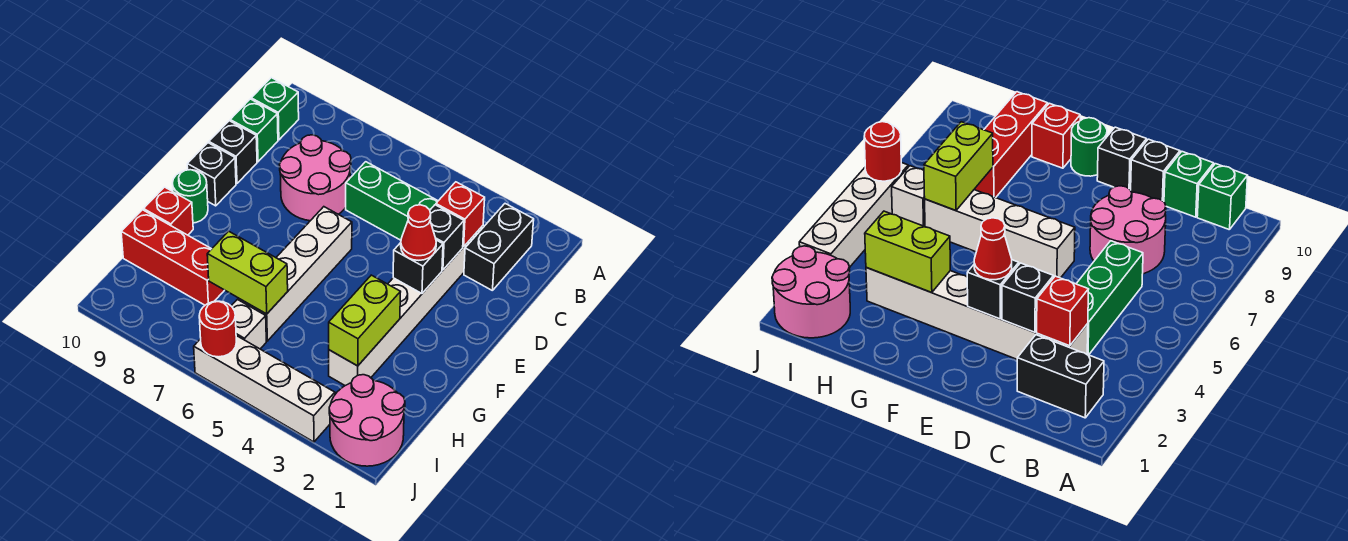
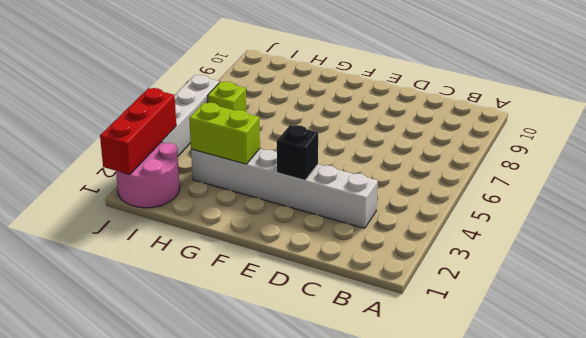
lime 1x1 brick [208,81,246,112] -> white 1x1 brick [232,299,266,349]
red 1x3 brick [100,88,176,175] -> red 1x3 brick moved to [121,210,224,305]
none -> black 1x2 brick [464,204,534,291]
none -> green 1x1 brick [251,78,299,140]
none -> green 1x3 brick [346,162,438,240]

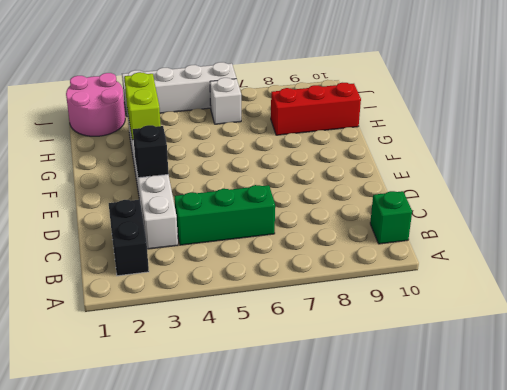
none -> pink 2x2 round brick [280,135,351,221]
none -> green 1x1 brick [230,99,278,162]
none -> black 1x1 brick [209,121,257,183]

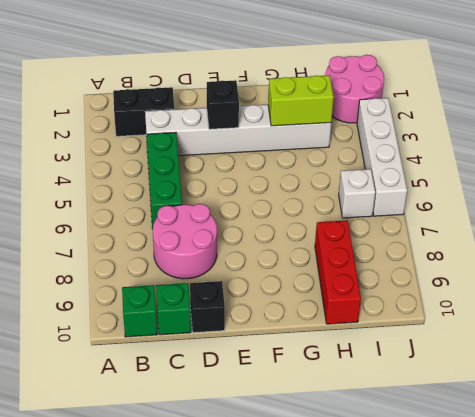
none -> white 1x4 brick [238,207,352,341]
none -> black 1x1 brick [187,143,236,206]
none -> green 1x1 round brick [172,170,208,223]

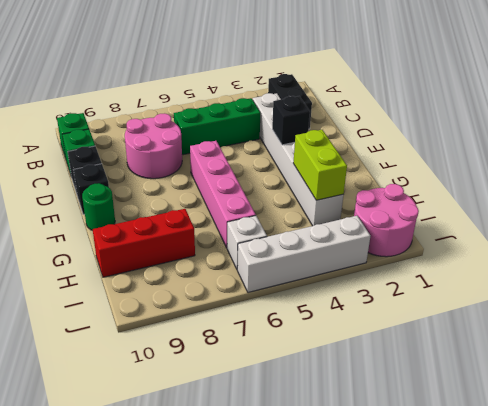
pink 1x4 brick [190,141,256,248] -> white 1x4 brick [238,207,352,341]
none -> red 1x1 brick [144,187,193,235]
none -> red 1x1 brick [436,182,485,247]
none -> black 1x1 brick [430,205,464,270]

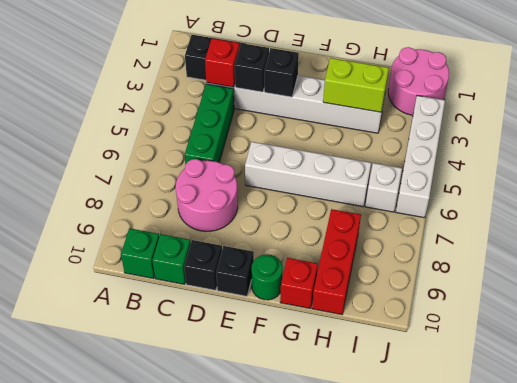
none -> lime 1x2 brick [207,231,288,314]
none -> red 1x1 round brick [199,301,236,357]
none -> red 1x1 cone [401,205,436,260]

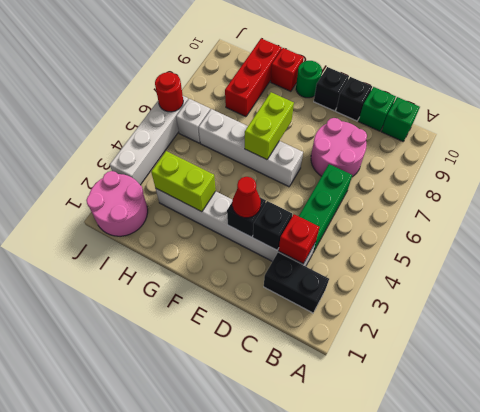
lime 1x2 brick [245,92,294,160] -> lime 1x2 brick moved to [207,231,288,314]

